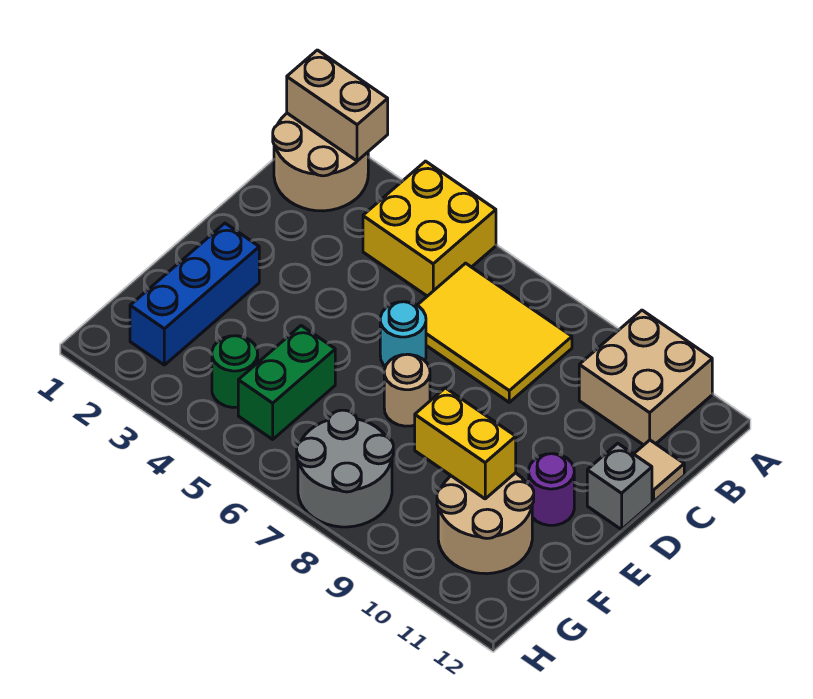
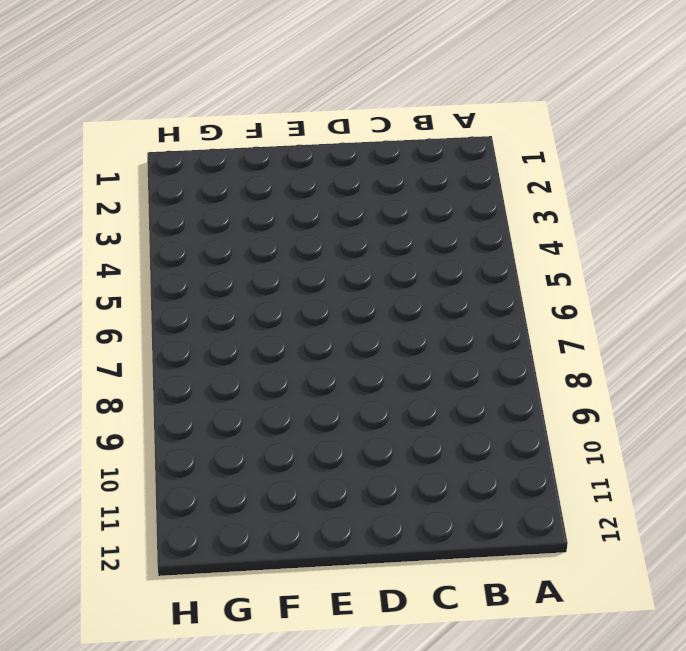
none -> tan 2x2 round brick [273,113,368,211]
none -> yellow 2x2 brick [363,161,496,296]
none -> tan 2x2 brick [579,310,712,445]

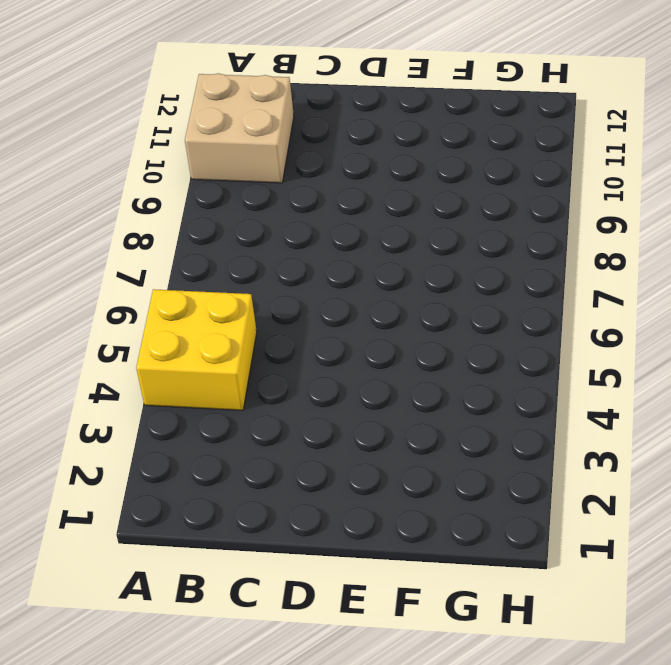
none -> tan 2x2 round brick [273,113,368,211]
none -> yellow 2x3 tile [417,263,572,402]
none -> tan 1x1 tile [634,440,684,502]

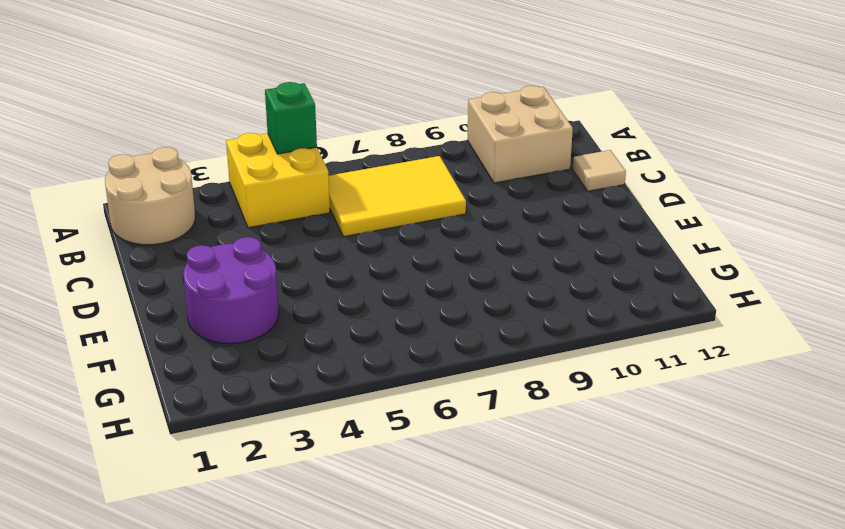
green 1x1 brick [265,82,317,154] -> none
purple 2x2 round brick [183,237,279,344] -> blue 1x3 brick [130,223,259,365]
none -> cyan 1x1 round brick [380,302,426,367]
none -> grey 1x1 brick [587,443,652,530]
none -> tan 1x1 round brick [384,354,430,426]

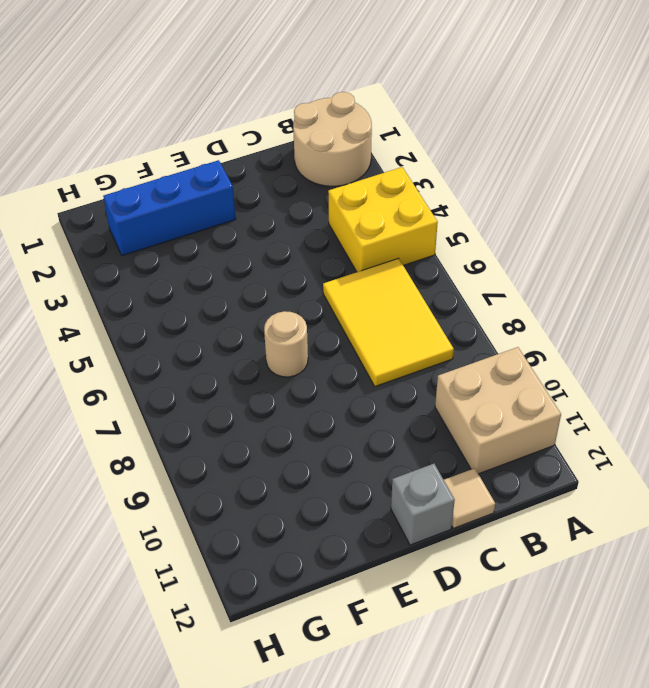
none -> cyan 1x1 round brick [380,302,426,367]
none -> purple 1x1 round brick [529,454,574,525]
none -> green 1x2 brick [238,326,335,439]

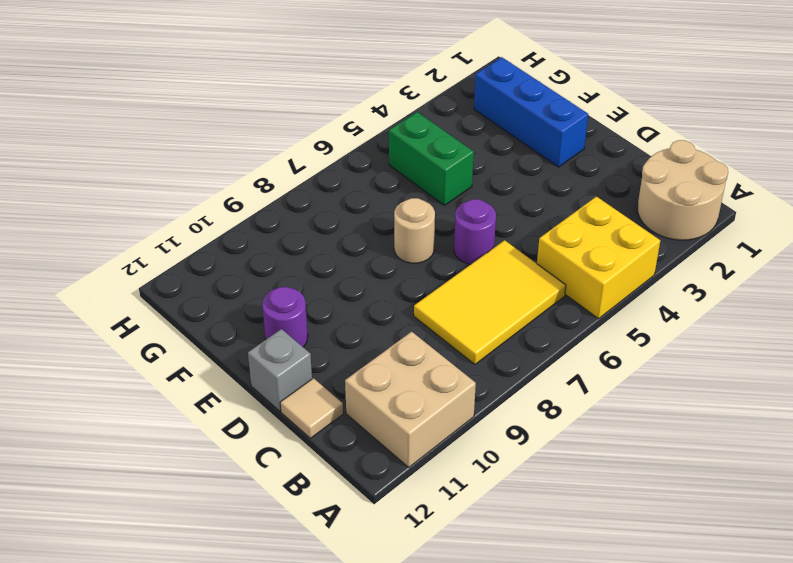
purple 1x1 round brick [454,199,496,264] -> cyan 1x1 round brick [380,302,426,367]
none -> tan 2x2 round brick [437,473,534,574]
none -> green 1x1 round brick [212,336,258,408]
none -> grey 2x2 round brick [297,410,393,527]

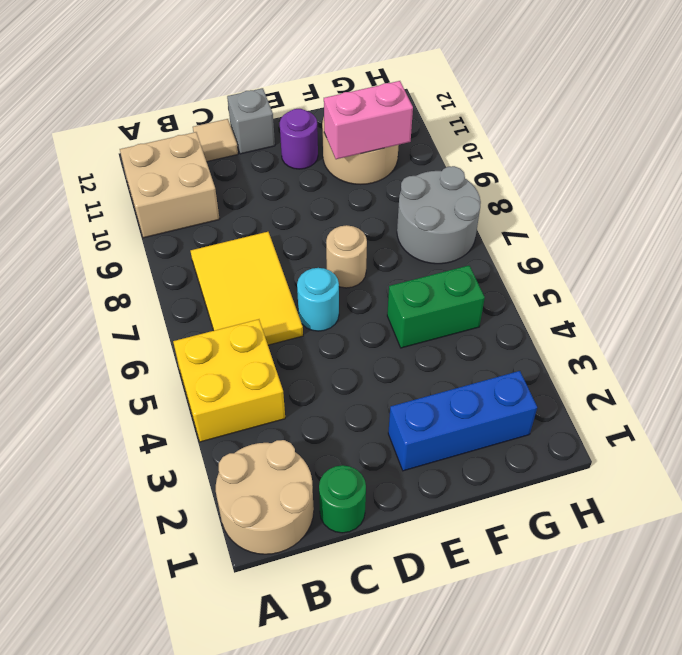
green 1x1 round brick [319,465,366,533] -> green 1x1 round brick moved to [212,336,258,408]
pink 1x2 brick [324,81,413,159] -> yellow 1x2 brick [415,388,516,499]
none -> tan 1x2 brick [287,50,388,161]

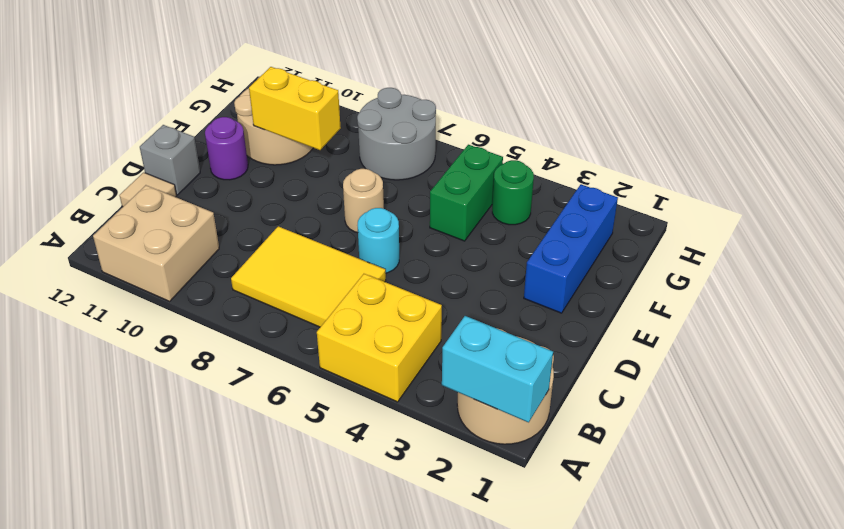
cyan 1x2 brick [442,316,553,422] -> tan 1x2 brick [287,50,388,161]

